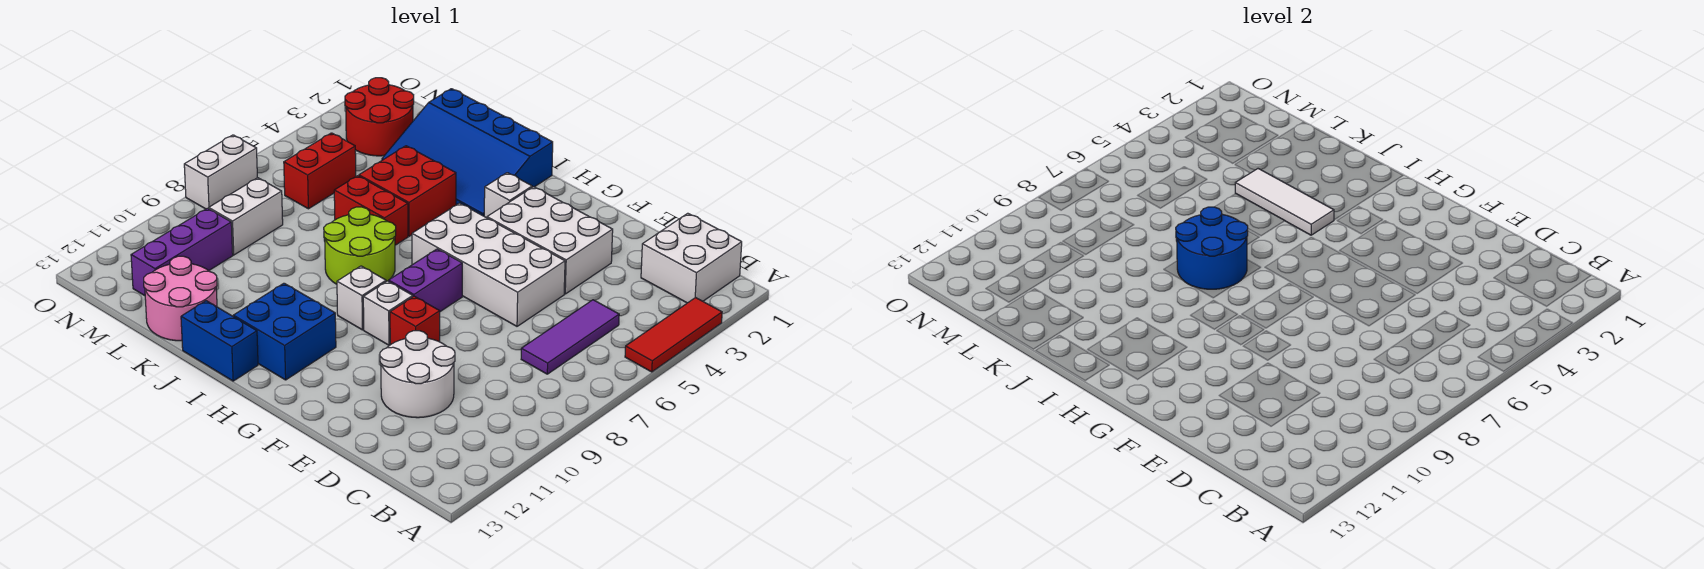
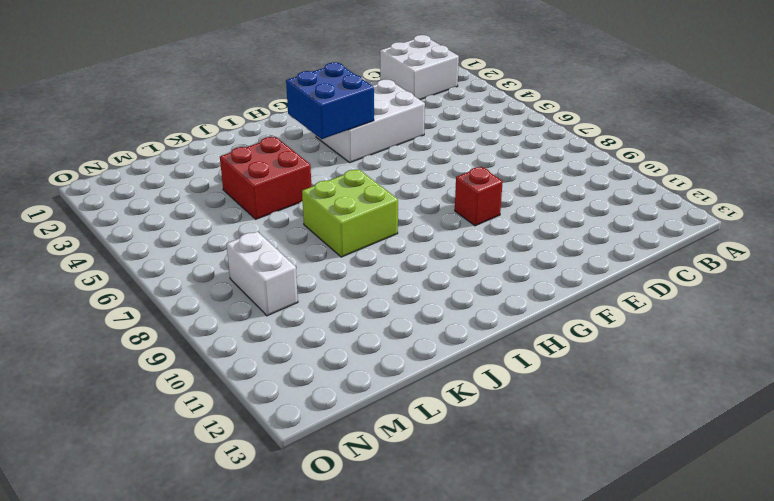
blue 2x2 brick [286,63,374,139] -> blue 2x2 brick moved to [233,283,336,380]
lime 2x2 brick [302,169,398,257] -> lime 2x2 round brick [324,207,396,284]
none -> red 1x3 tile [625,297,722,372]
none -> purple 1x3 tile [521,300,619,374]
none -> white 2x2 round brick [380,331,455,418]

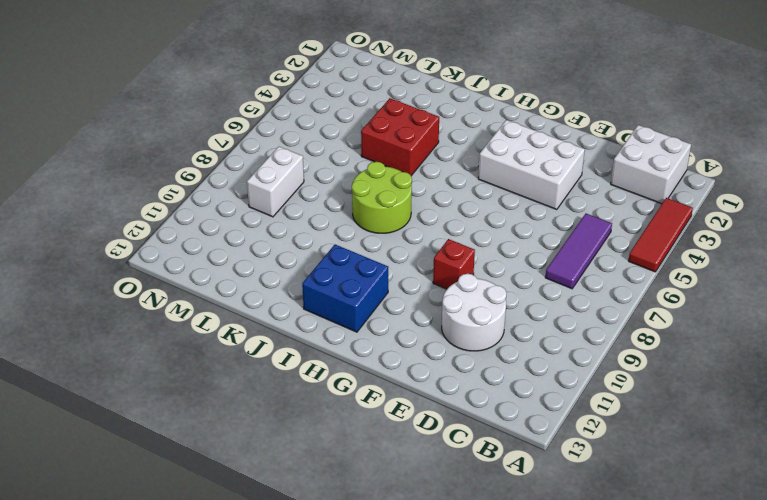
none -> white 2x4 brick [412,203,565,326]
none -> purple 1x2 brick [389,249,462,312]
none -> white 1x1 brick [363,281,413,345]

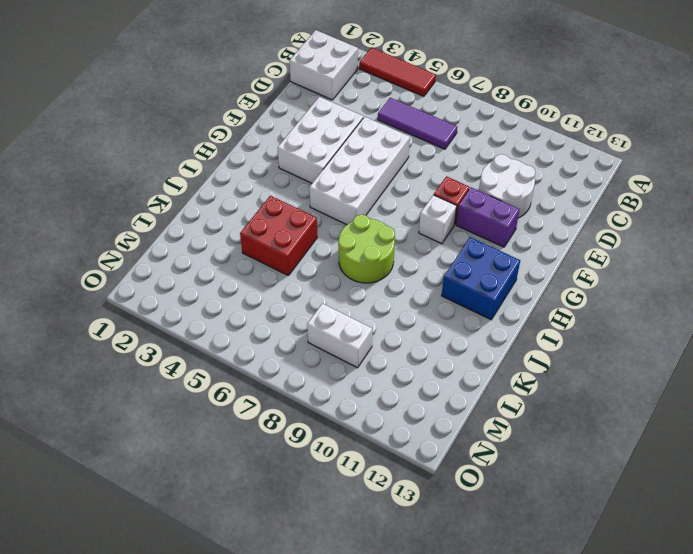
purple 1x2 brick [456,188,520,247] -> purple 1x2 brick moved to [389,249,462,312]
none -> white 1x1 brick [484,173,532,218]
none -> white 1x1 brick [337,266,386,330]
none -> blue 3x4 slope [382,89,553,216]

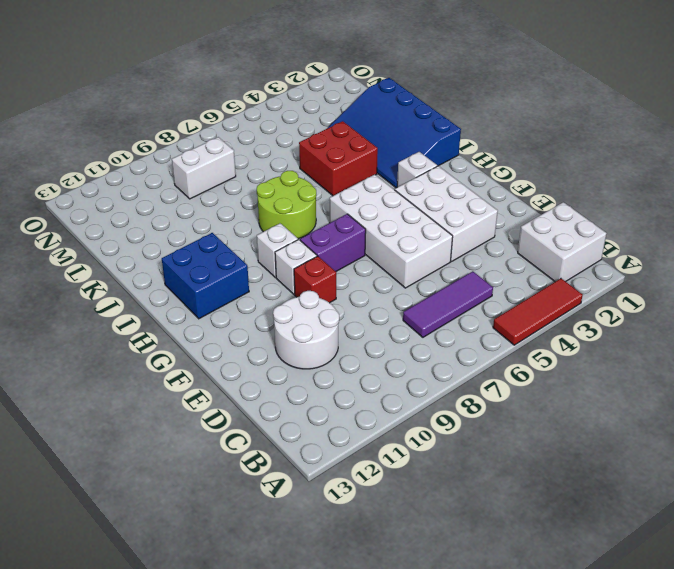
none -> blue 1x2 brick [181,301,258,381]
none -> red 1x2 brick [334,176,408,245]
none -> pink 2x2 round brick [144,256,217,341]

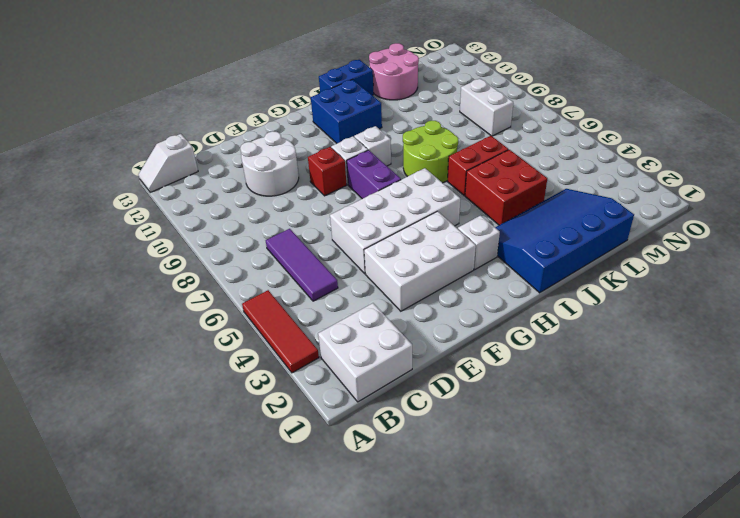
white 1x2 slope [138,134,198,192] -> none
none -> red 2x2 round brick [345,78,414,156]
none -> red 1x2 brick [284,133,356,209]
none -> purple 1x3 brick [131,208,233,296]

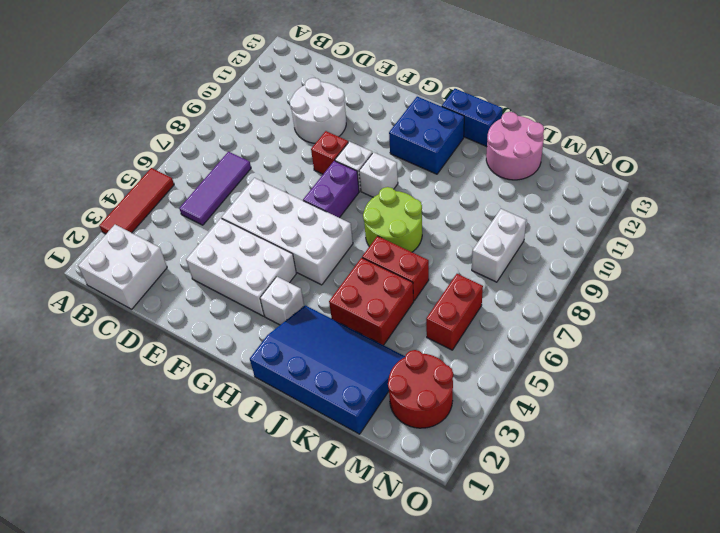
none -> purple 1x3 brick [131,208,233,296]
none -> white 1x2 brick [184,135,257,209]
none -> white 1x3 tile [1235,169,1334,235]

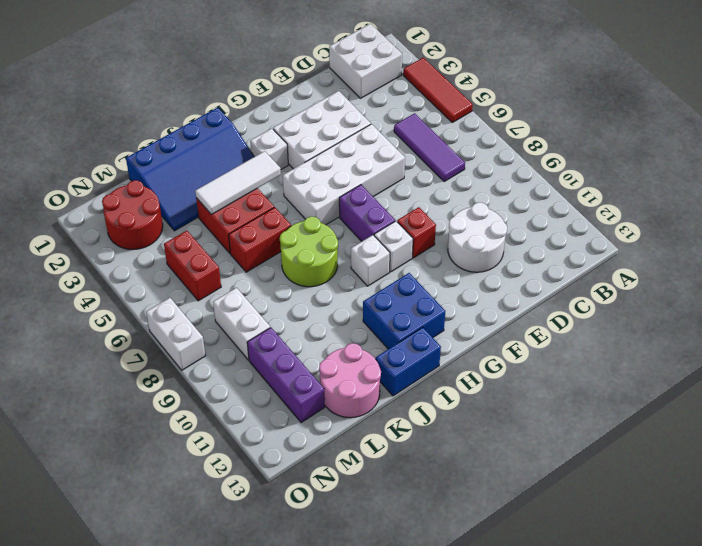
none -> blue 2x2 round brick [1176,207,1248,289]

